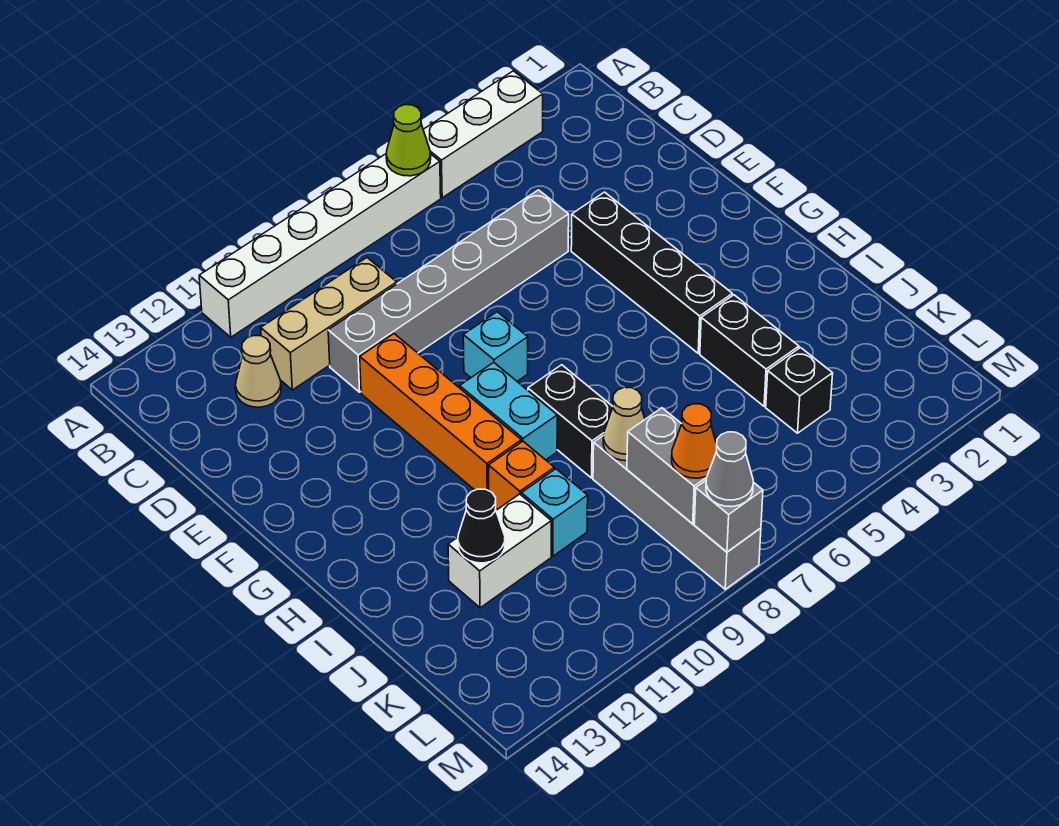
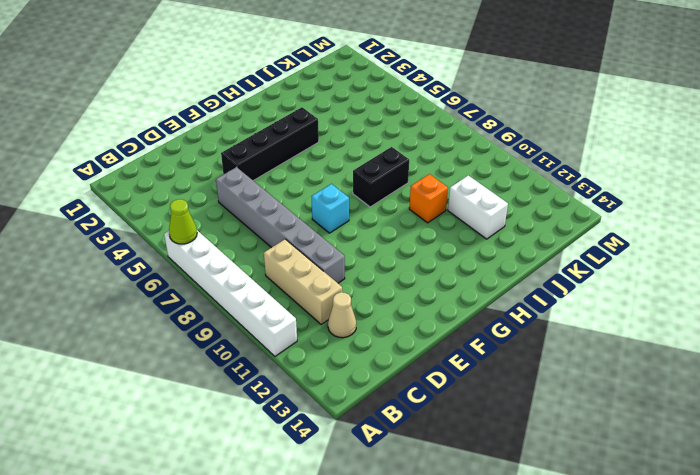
none -> white 1x3 brick [423,71,543,198]
none -> orange 1x4 brick [360,334,521,491]
none -> cyan 1x2 brick [460,362,557,460]

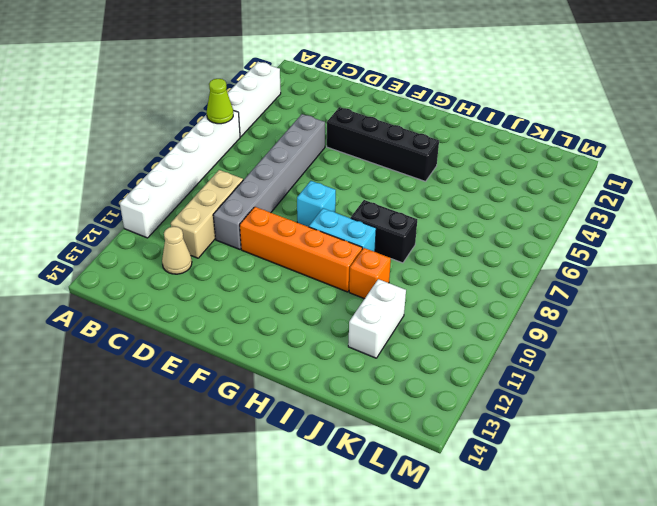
none -> black 1x2 brick [700,295,799,406]
none -> grey 1x4 brick [593,435,761,589]
none -> cyan 1x1 brick [521,469,588,556]

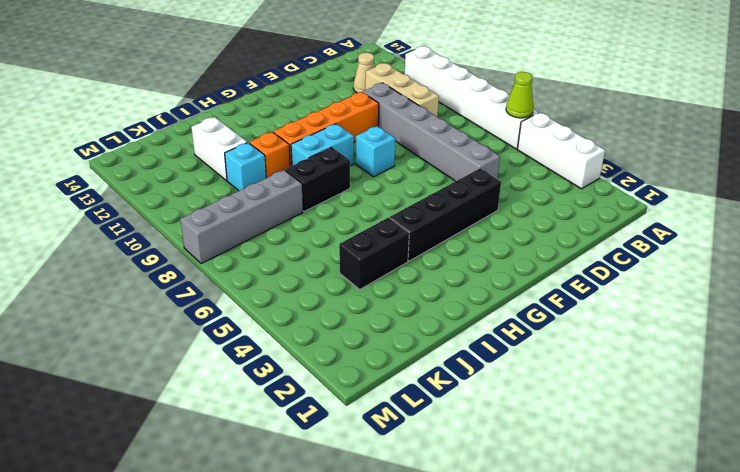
none -> black 1x1 brick [766,348,833,433]
none -> tan 1x1 cone [603,387,645,461]
none -> black 1x1 cone [458,489,505,563]

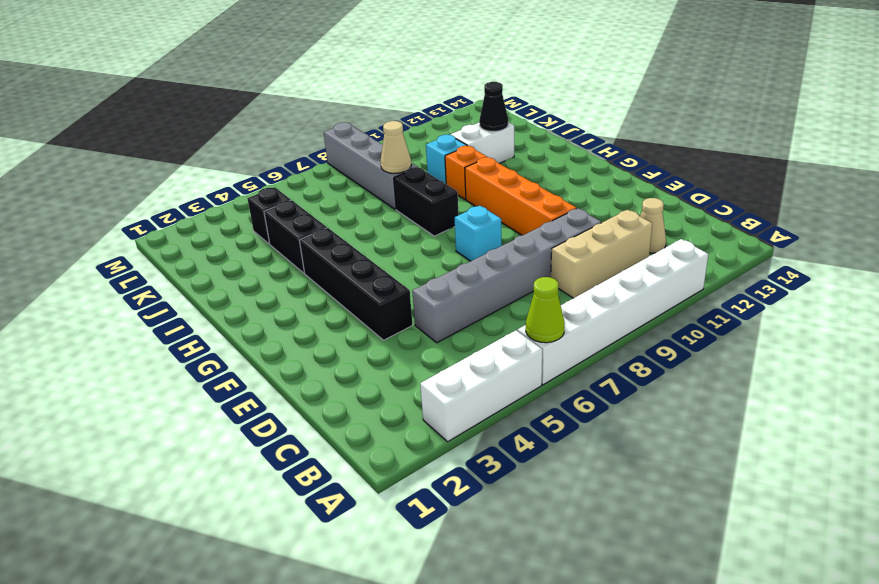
none -> cyan 1x2 brick [460,362,557,460]
none -> grey 1x2 brick [627,408,707,524]
none -> grey 1x1 brick [694,481,763,552]

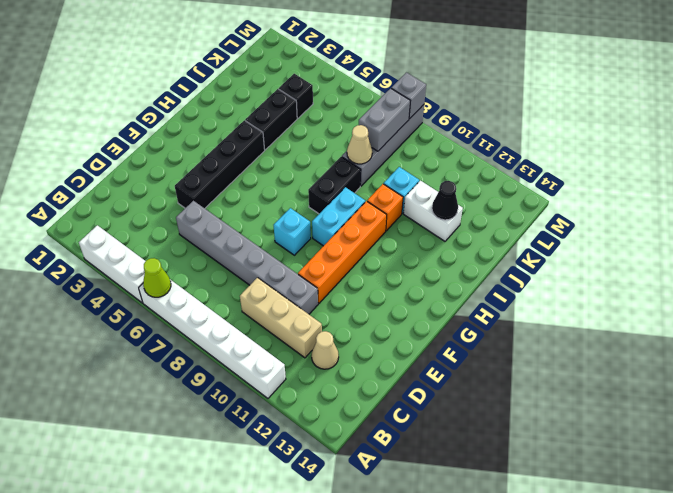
none -> orange 1x1 cone [672,404,717,478]
none -> grey 1x1 cone [706,432,753,507]

